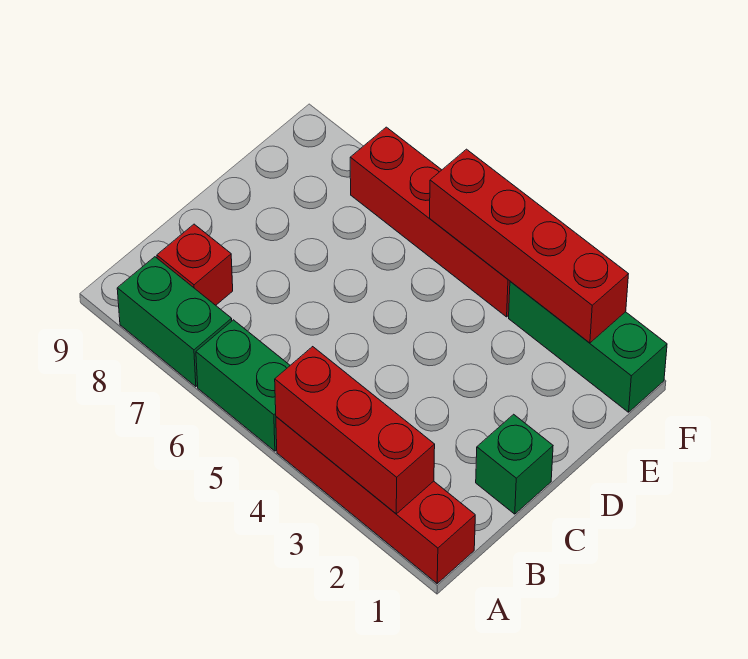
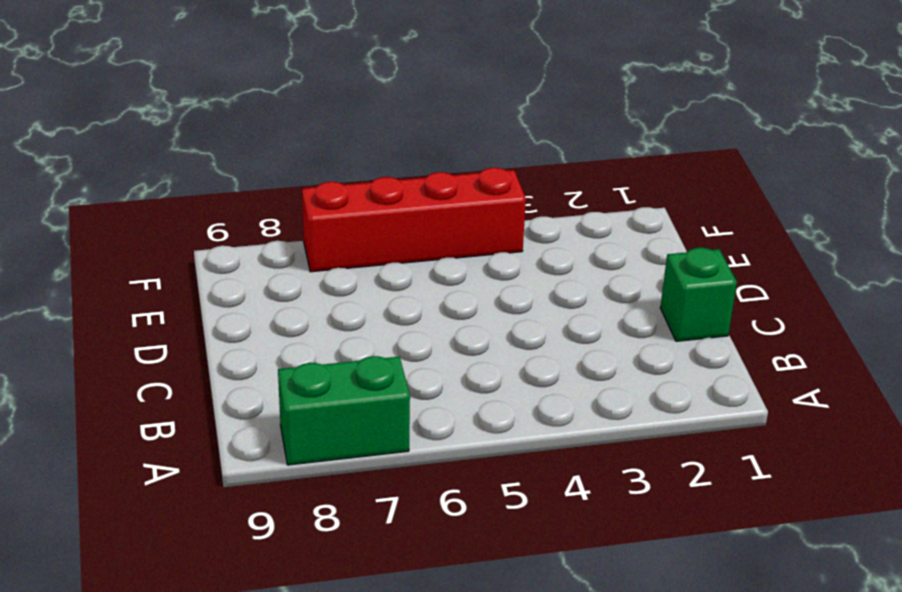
none -> red 1x4 brick [276,417,475,583]
none -> green 1x2 brick [196,320,290,451]

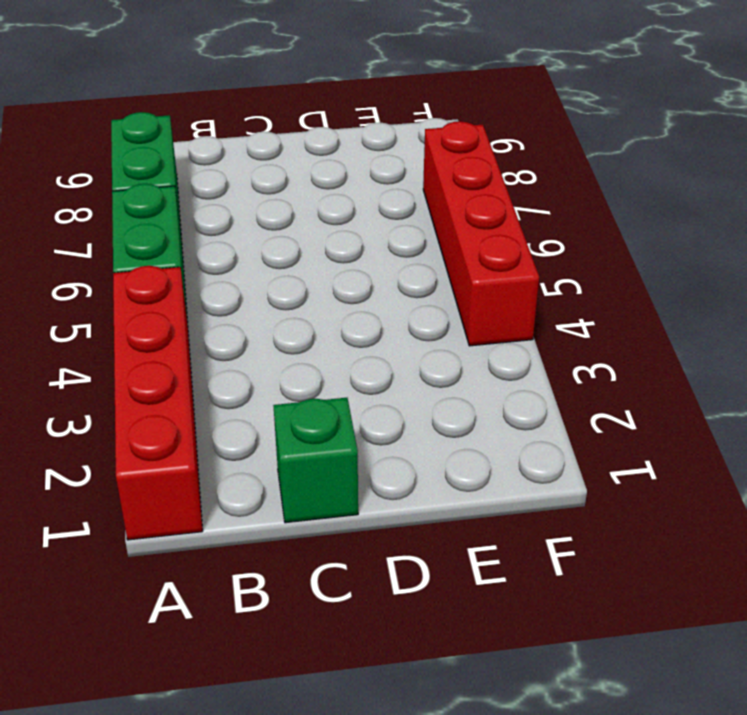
none -> red 1x1 brick [157,224,233,305]
none -> green 1x3 brick [509,281,667,412]

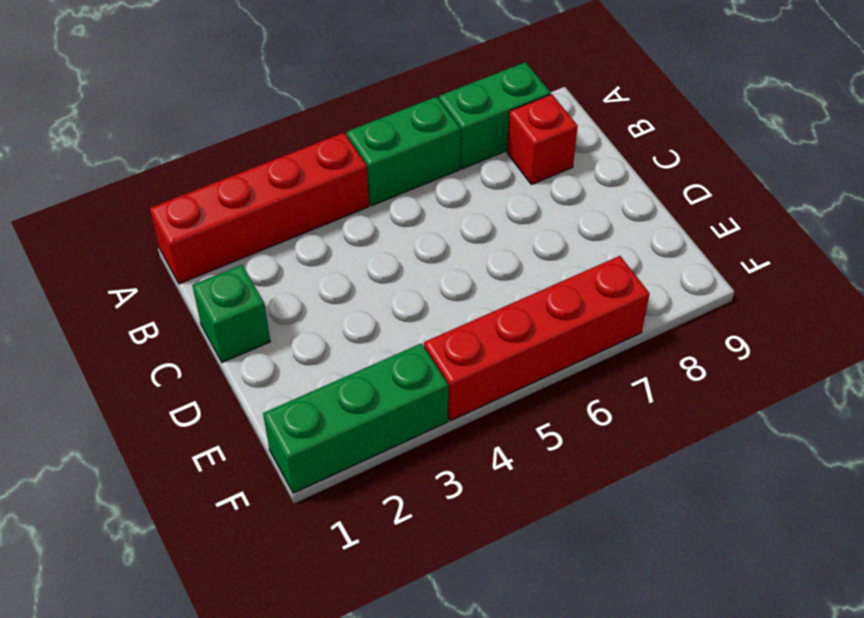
none -> red 1x3 brick [275,347,435,514]
none -> red 1x4 brick [430,149,628,343]

